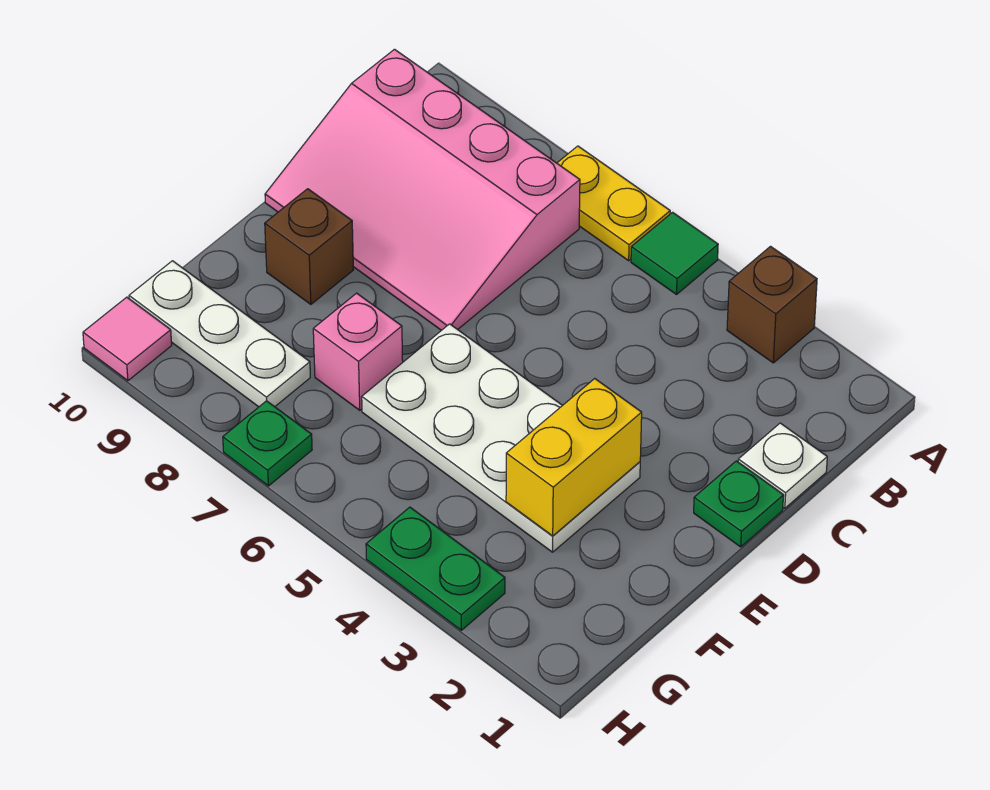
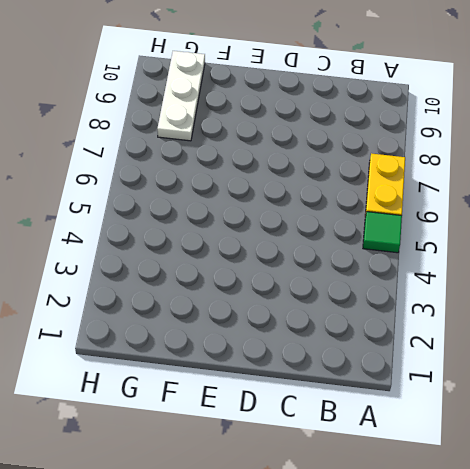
none -> brown 1x1 brick [727,246,817,363]
none -> pink 3x4 slope [265,49,580,330]
none -> white 1x1 plate [738,423,827,508]

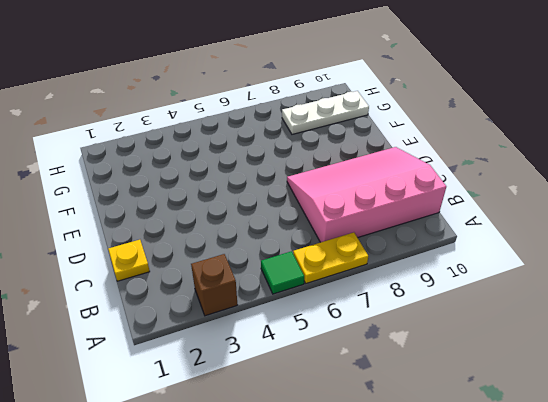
yellow 1x1 plate [108,240,150,281] -> white 1x1 plate [738,423,827,508]
none -> green 1x1 plate [694,461,784,547]
none -> white 2x4 plate [362,324,640,552]
none -> brown 1x1 brick [265,189,354,304]

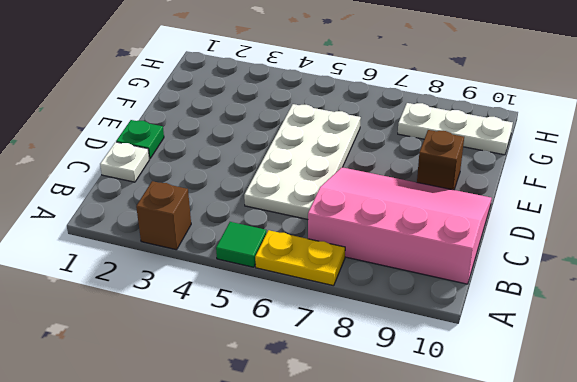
white 2x4 plate [244,104,361,219] -> white 2x4 plate turned to [362,324,640,552]
none -> pink 1x1 brick [313,293,403,410]
none -> green 1x2 plate [366,507,505,630]
none -> green 1x1 plate [223,401,312,486]

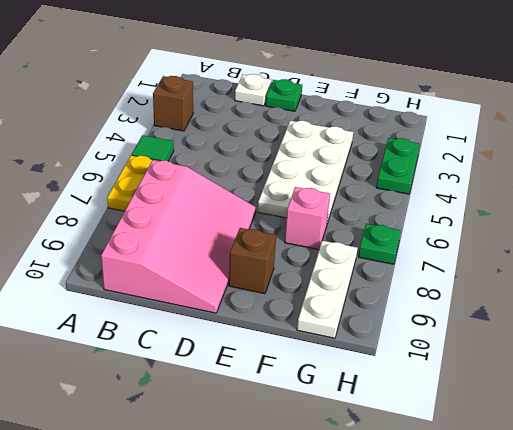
none -> pink 1x1 tile [83,297,172,381]
none -> yellow 1x2 brick [506,379,642,536]

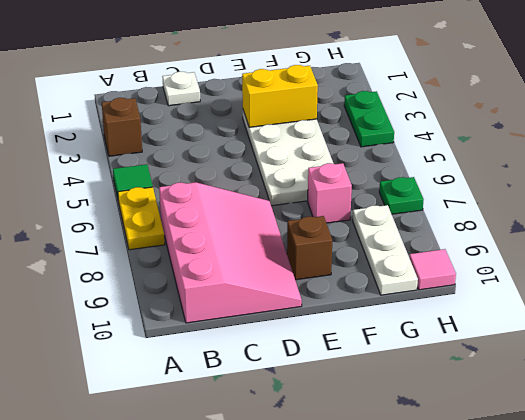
none -> green 1x1 plate [694,461,784,547]

